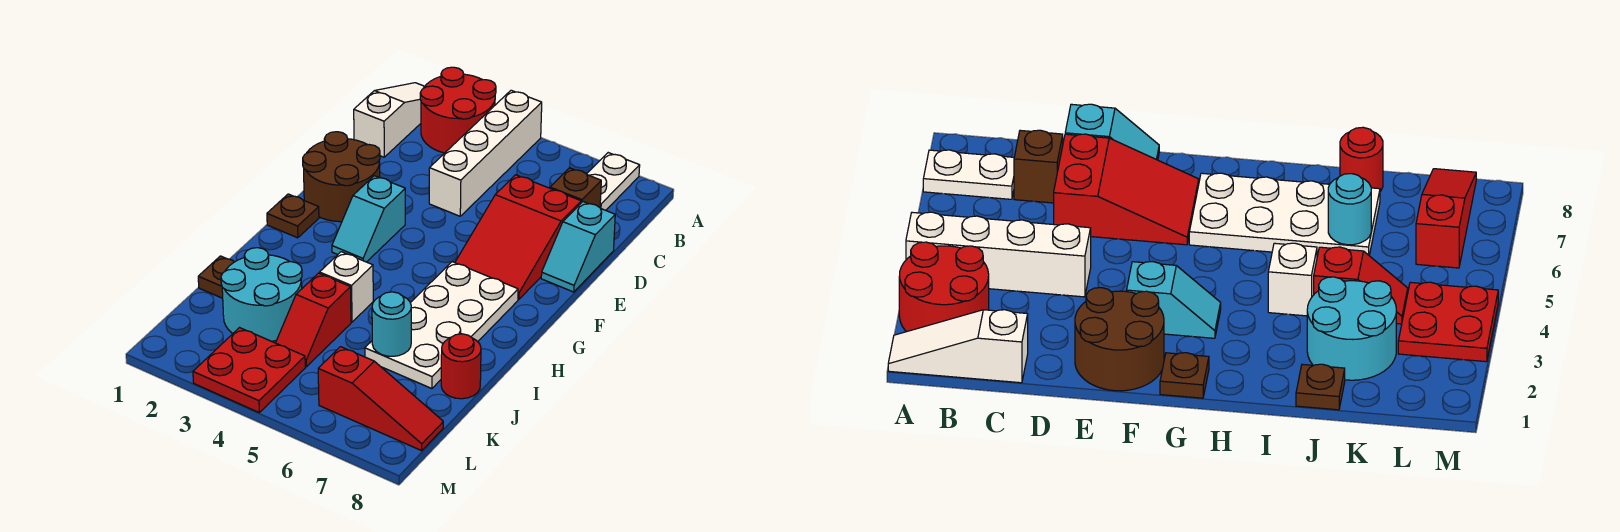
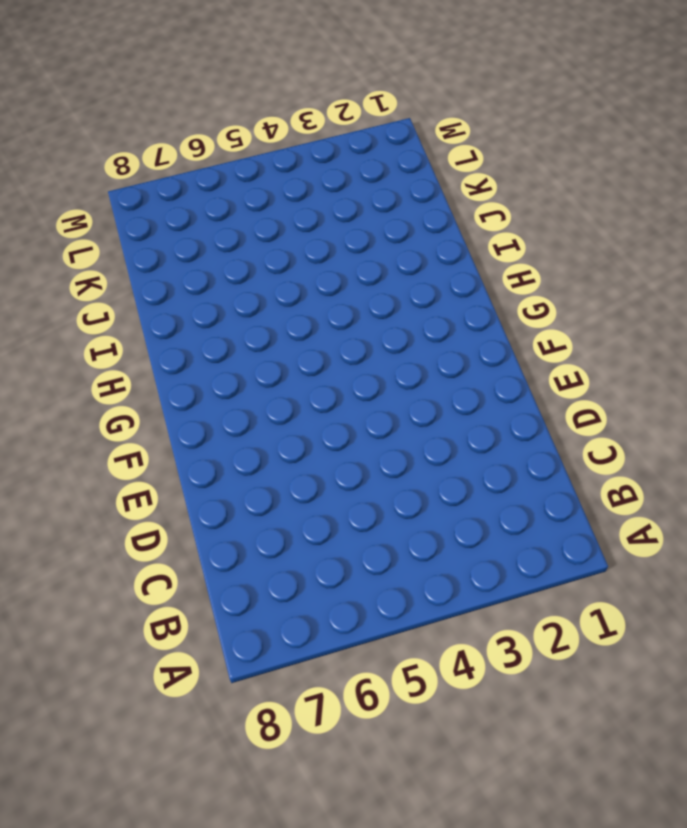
none -> white 1x3 slope [354,83,425,157]
none -> red 2x2 round brick [420,67,496,153]
none -> white 1x4 brick [429,90,542,216]

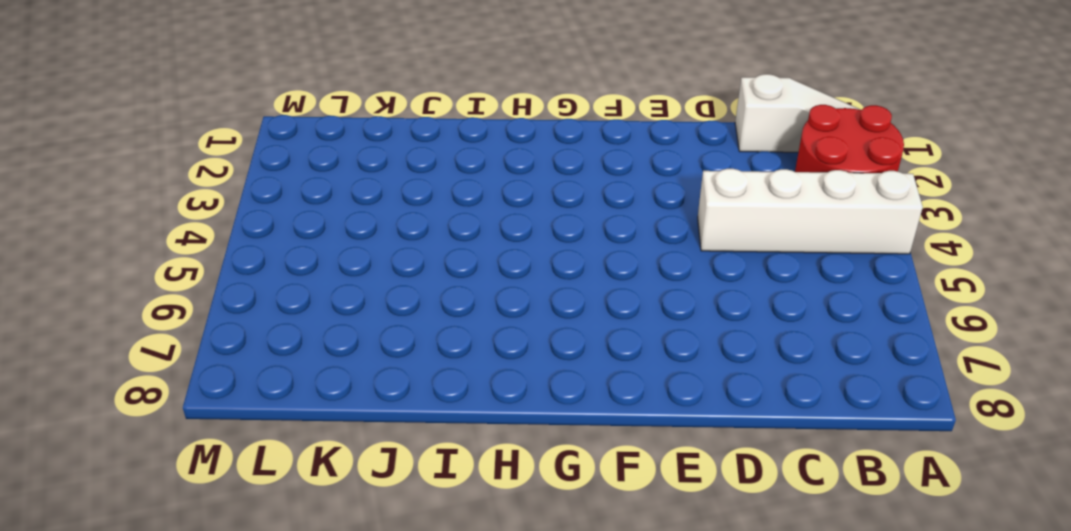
none -> white 1x2 plate [587,153,640,210]
none -> brown 1x1 brick [550,168,601,207]
none -> red 2x3 slope [455,175,581,300]

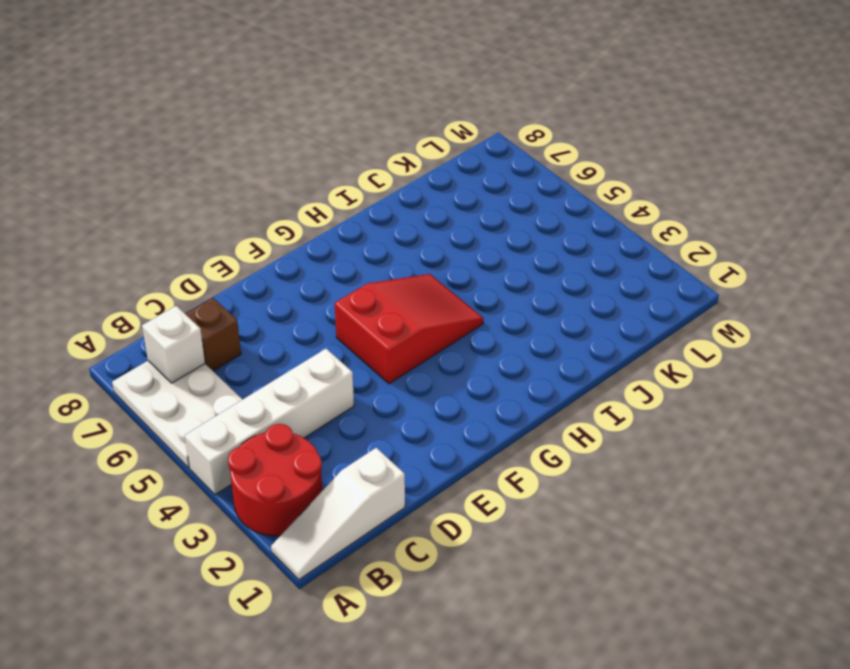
white 2x3 plate [112,361,243,468] -> white 1x2 plate [587,153,640,210]
white 1x1 brick [142,306,205,383] -> white 1x1 brick moved to [320,252,373,322]
red 2x3 slope [335,274,483,384] -> red 2x3 slope moved to [455,175,581,300]
none -> cyan 1x2 slope [541,202,615,292]
none -> brown 2x2 round brick [303,132,380,222]
none -> cyan 1x2 slope [332,176,405,262]

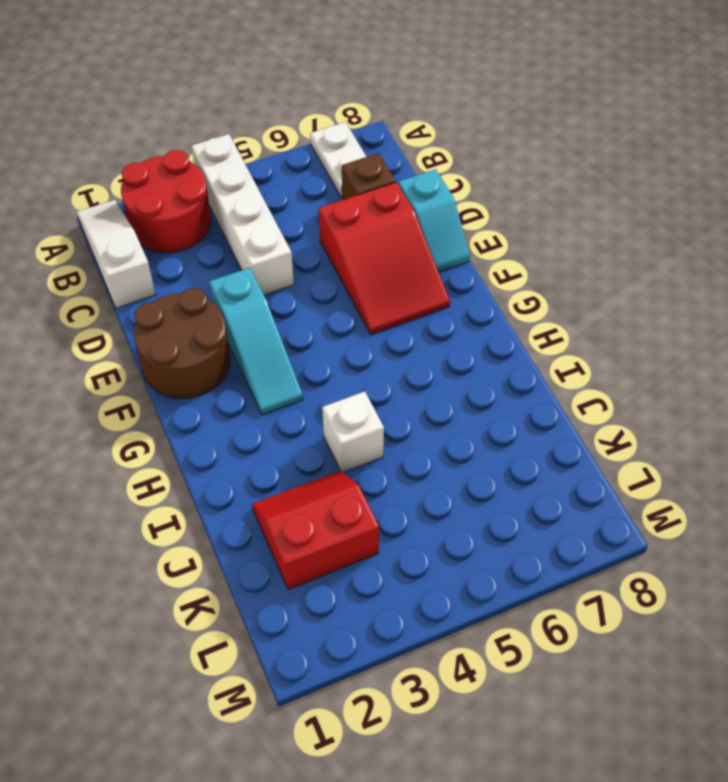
cyan 1x3 slope [209,268,303,415] -> cyan 1x2 slope [332,176,405,262]
red 2x2 slope [252,471,379,590] -> cyan 2x2 round brick [221,248,302,341]
none -> brown 1x1 plate [267,194,319,238]
none -> white 2x4 plate [365,262,518,389]
none -> brown 1x1 plate [198,256,234,298]

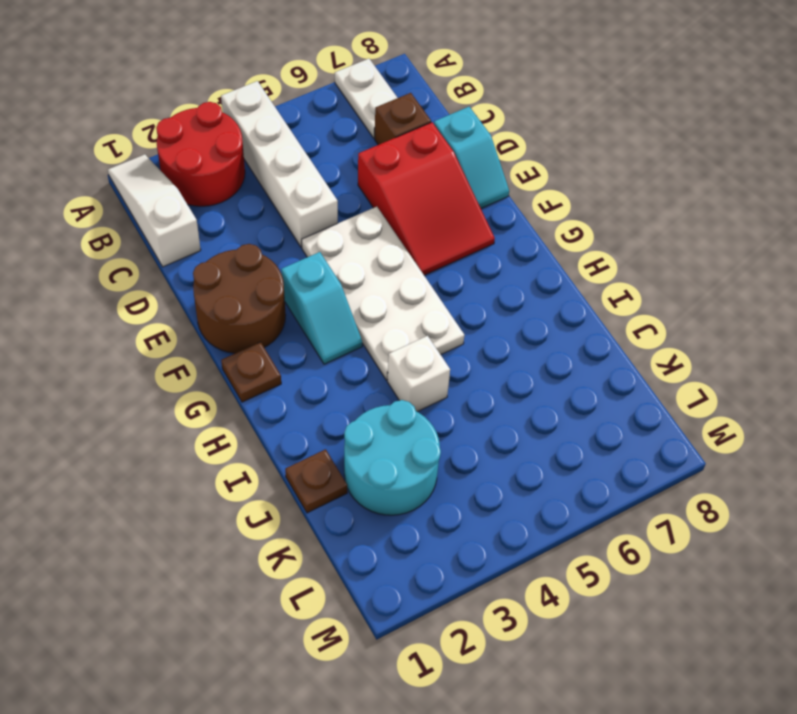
white 2x4 plate [302,207,464,380] -> white 2x4 plate moved to [365,262,518,389]
none -> red 1x2 slope [276,273,351,367]
none -> red 1x1 round brick [441,334,481,399]
none -> red 2x2 plate [193,328,305,412]

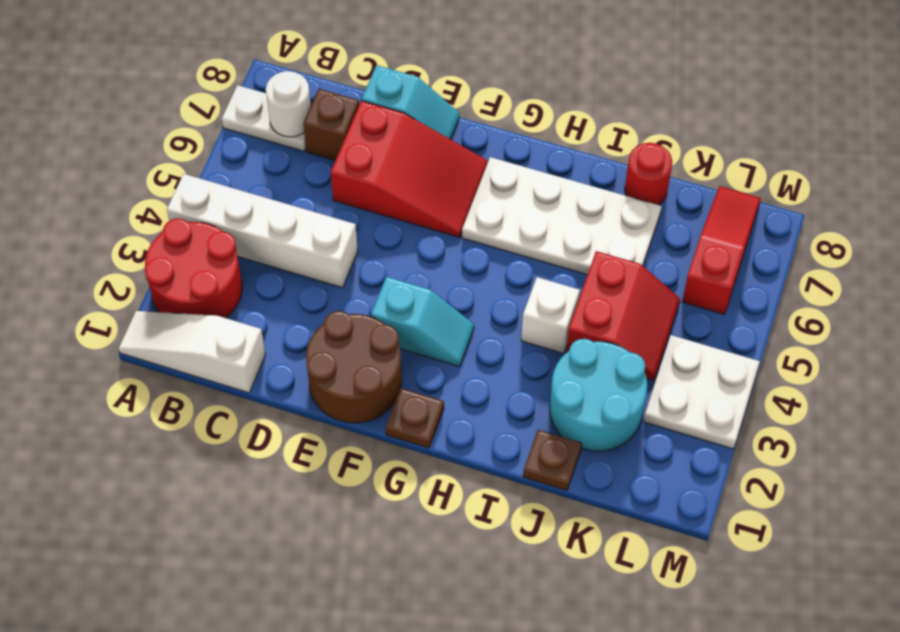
white 1x1 round brick [266,71,311,137] -> none
red 2x2 slope [566,251,680,380] -> red 1x2 slope [276,273,351,367]
white 2x2 plate [643,335,760,449] -> red 2x2 plate [193,328,305,412]
none -> cyan 1x1 round brick [372,292,411,356]

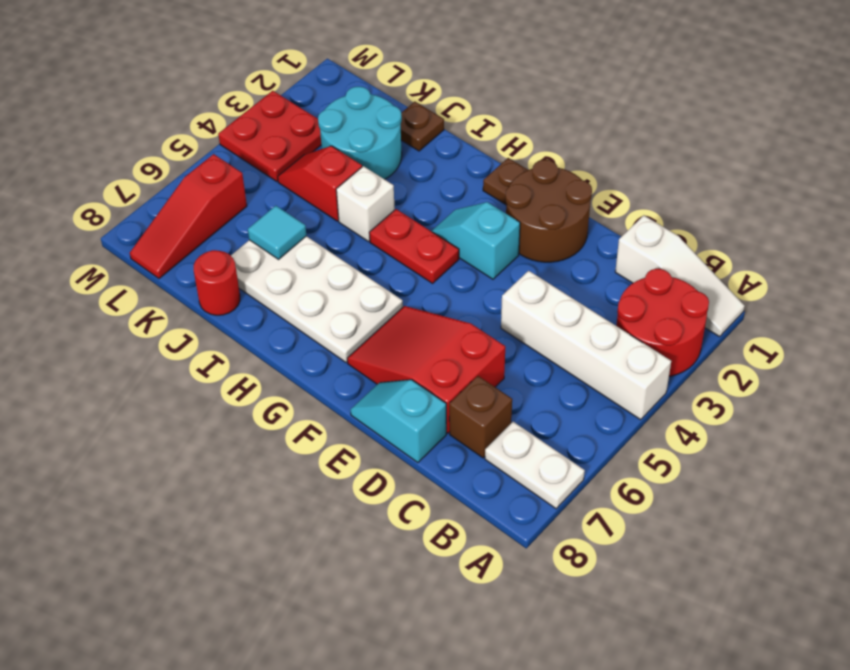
red 1x2 plate [369,209,459,283] -> none
cyan 1x1 tile [248,206,306,259] -> cyan 1x1 round brick [372,292,411,356]

